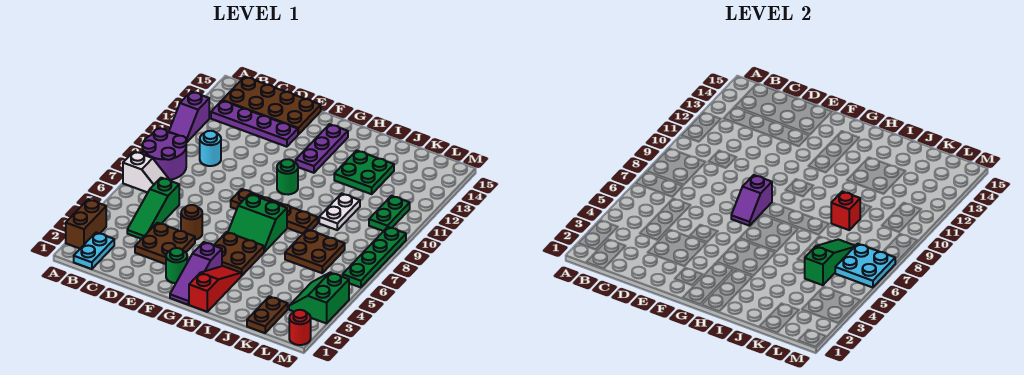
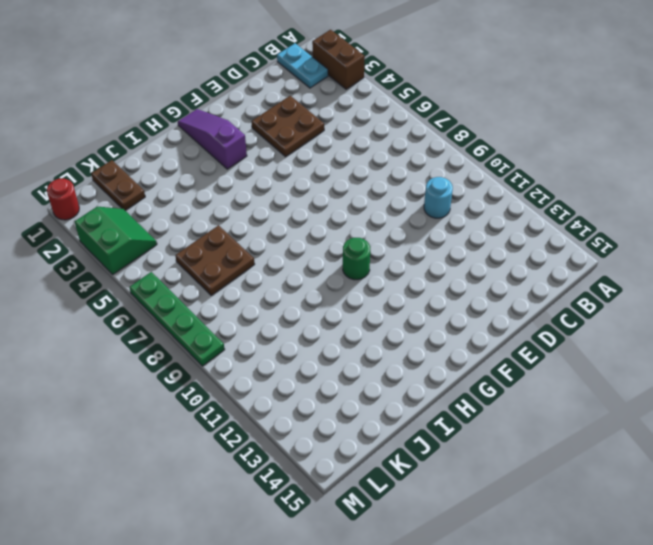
none -> white 1x2 slope [123,151,169,193]
none -> purple 2x2 round brick [142,128,186,180]
none -> purple 1x2 slope [169,91,209,142]
none -> purple 1x4 plate [211,101,298,147]

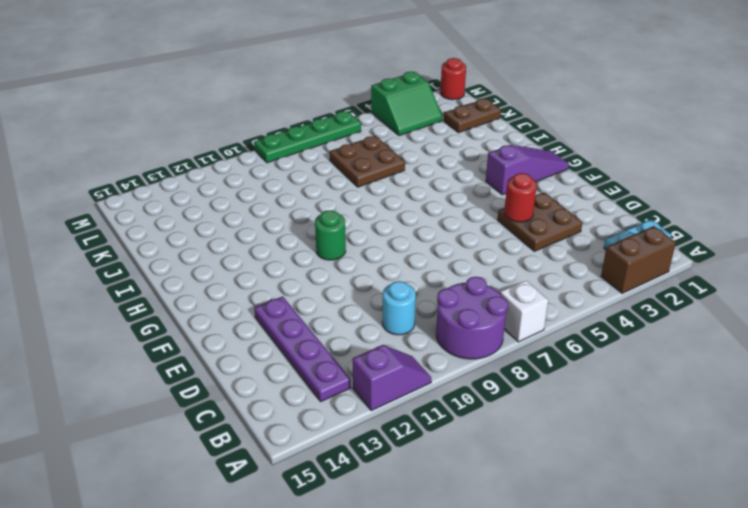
red 1x1 round brick [504,173,537,222] -> none
none -> brown 2x4 plate [222,77,321,134]
none -> green 1x3 slope [127,178,179,239]
none -> brown 1x1 round brick [181,205,202,240]
none -> green 1x1 round brick [166,248,187,283]

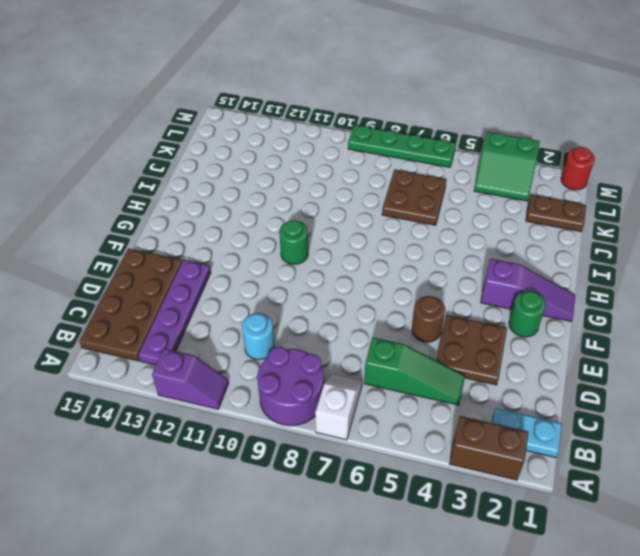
none -> brown 1x4 plate [231,189,318,234]
none -> brown 2x2 plate [214,232,264,276]
none -> green 2x2 slope [228,194,287,252]
none -> purple 1x3 plate [296,124,348,173]

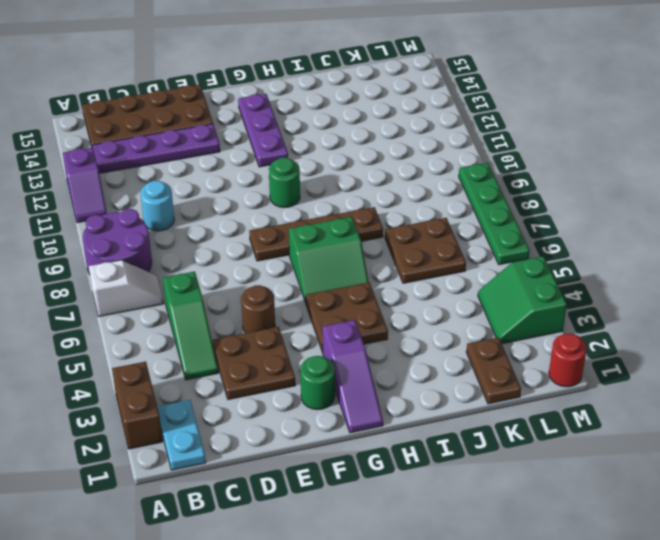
none -> red 1x3 slope [189,266,241,312]
none -> green 2x2 plate [334,150,394,194]
none -> white 1x2 plate [319,193,360,230]
none -> green 1x2 plate [369,196,410,231]

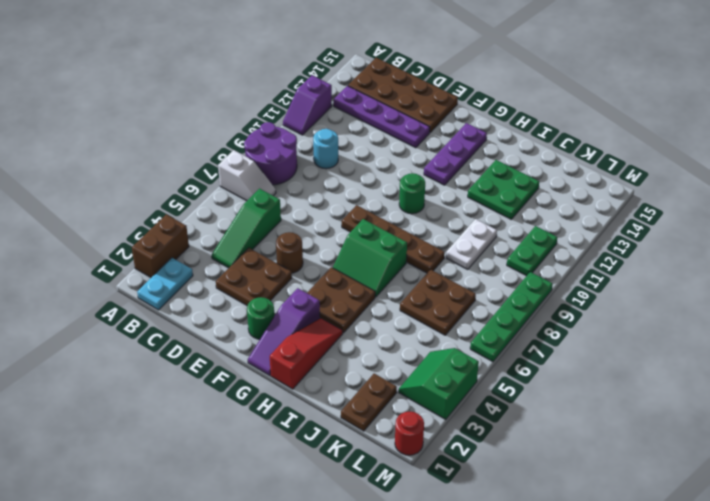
none -> purple 1x2 slope [731,175,772,226]
none -> red 1x1 brick [831,191,860,230]
none -> green 1x3 slope [805,239,855,285]
none -> cyan 2x2 plate [835,244,895,287]

